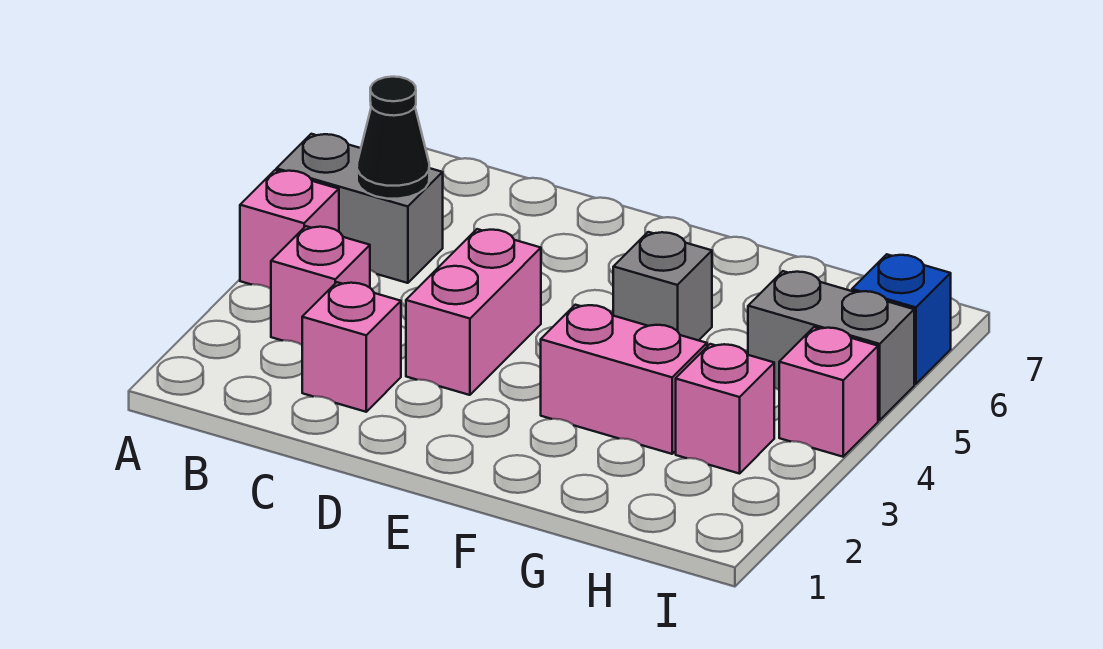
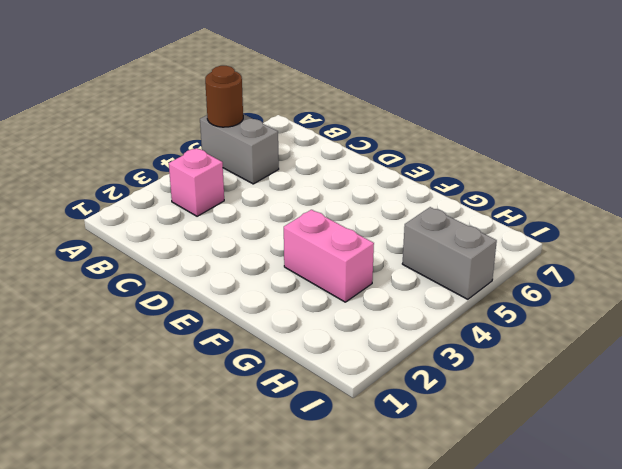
brown 1x1 round brick [205,66,243,127] -> none
none -> pink 1x1 brick [240,170,339,289]
none -> pink 1x1 brick [302,282,401,412]
none -> pink 1x2 brick [406,229,541,395]

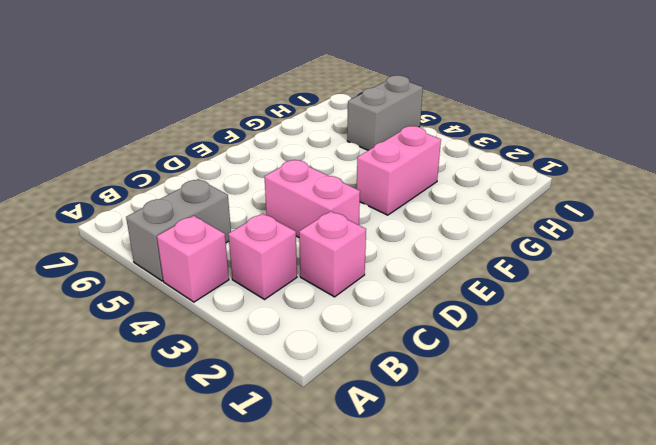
none -> grey 1x1 brick [613,232,712,340]
none -> pink 1x1 brick [676,344,774,474]
none -> pink 1x1 brick [779,327,878,457]

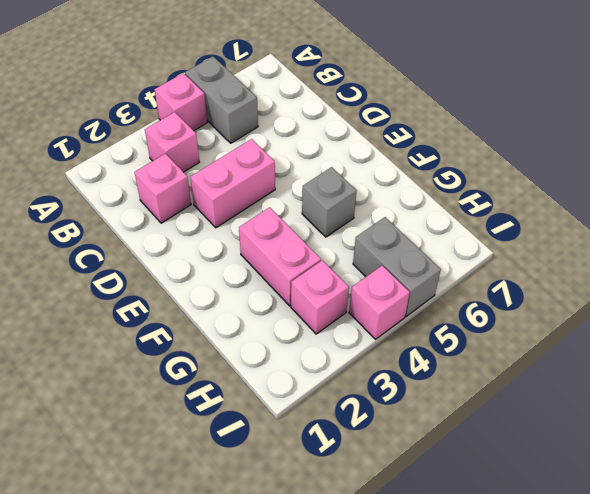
none -> blue 1x1 brick [852,254,951,384]
none -> black 1x1 cone [357,77,429,199]

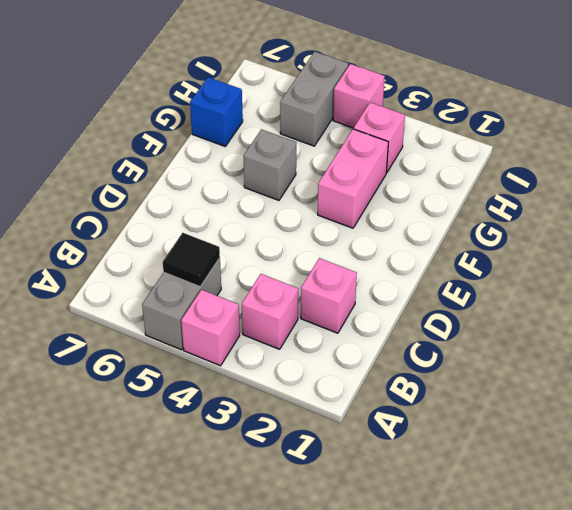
black 1x1 tile [163,233,220,287] -> black 1x1 cone [357,77,429,199]
blue 1x1 brick [190,77,243,146] -> blue 1x1 brick moved to [852,254,951,384]
none -> pink 1x2 brick [406,229,541,395]

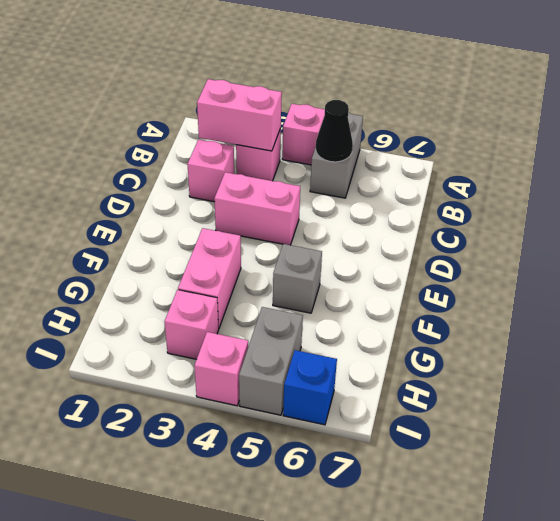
pink 1x2 brick [197,79,282,151] -> none

